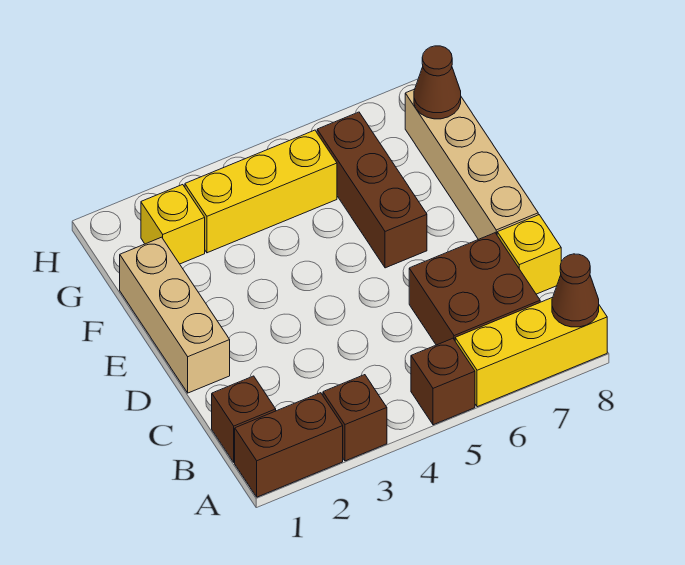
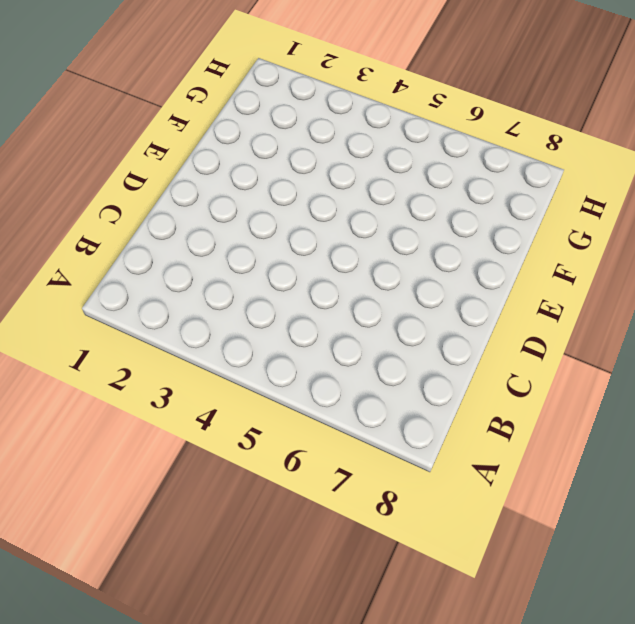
none -> brown 1x2 brick [235,393,343,497]
none -> brown 1x1 brick [323,375,387,461]
none -> brown 1x1 brick [411,338,475,425]

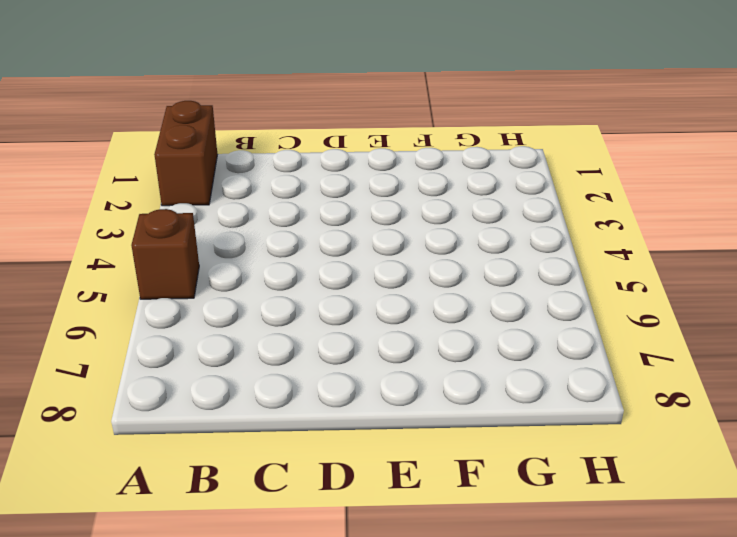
none -> brown 1x1 brick [323,375,387,461]
none -> yellow 1x3 brick [455,298,607,407]
none -> brown 1x1 brick [212,376,276,462]

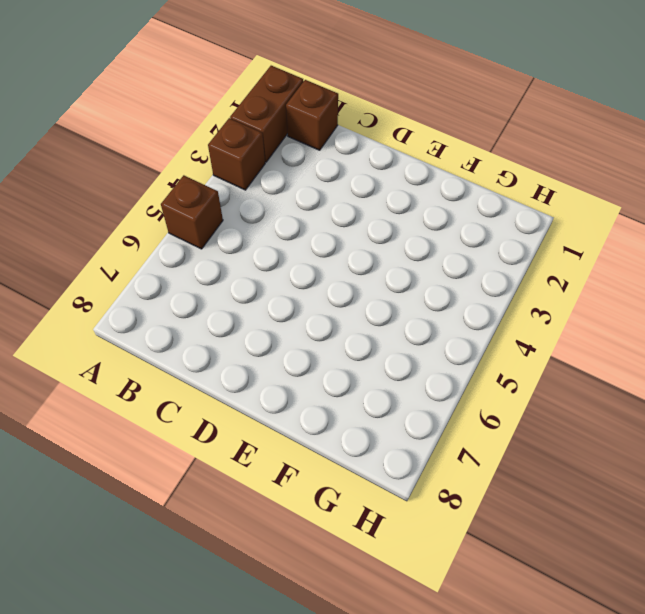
none -> yellow 1x3 brick [455,298,607,407]
none -> brown 2x2 brick [409,233,540,345]
none -> yellow 1x1 brick [497,215,561,294]

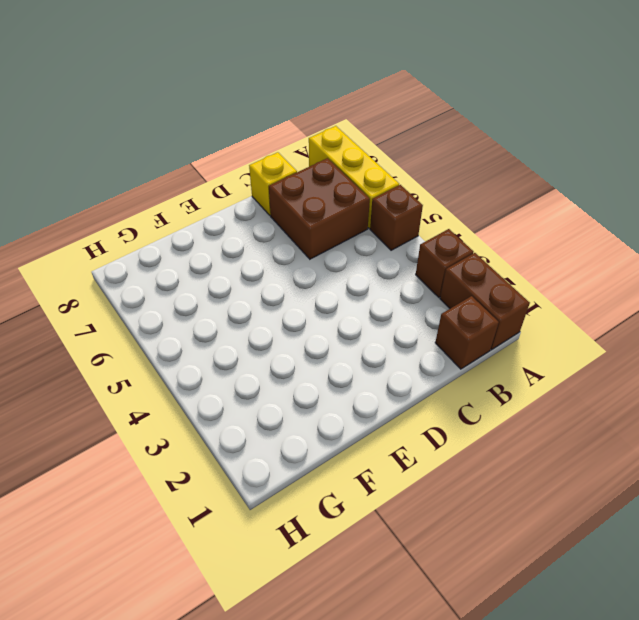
none -> tan 1x3 brick [120,237,230,393]
none -> tan 1x4 brick [405,89,538,240]
none -> brown 1x3 brick [317,112,427,268]

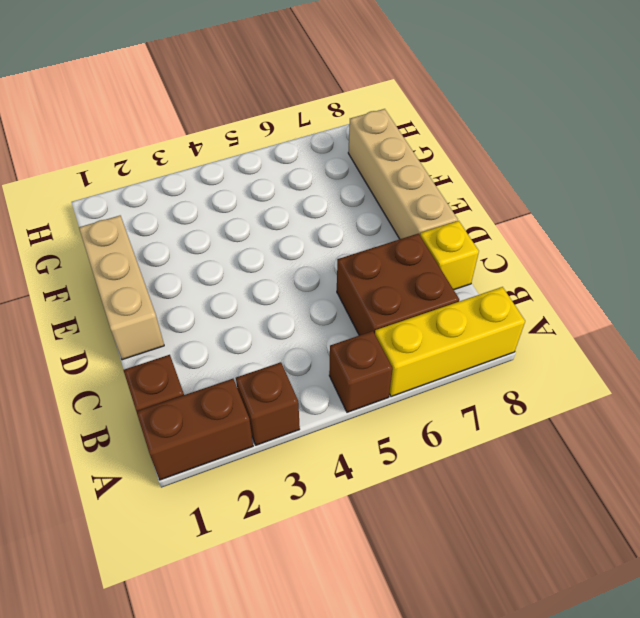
none -> brown 1x3 brick [317,112,427,268]
none -> yellow 1x1 brick [141,185,205,264]
none -> yellow 1x3 brick [185,130,337,253]

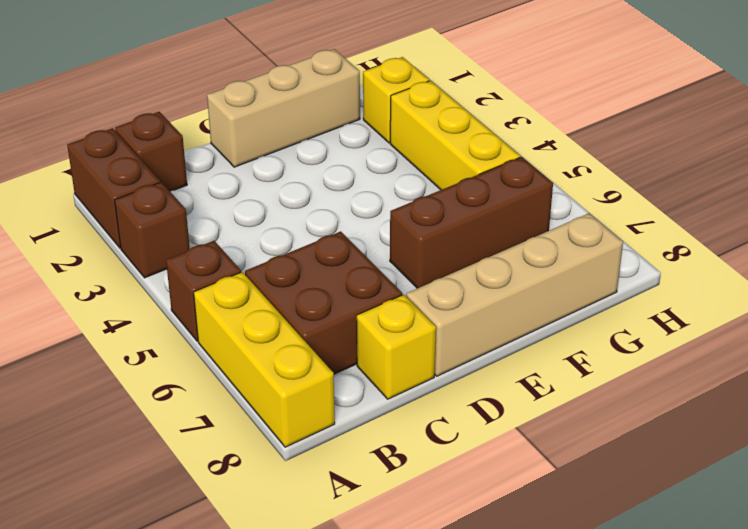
none -> brown 1x1 cone [552,254,599,327]
none -> brown 1x1 cone [414,46,461,119]

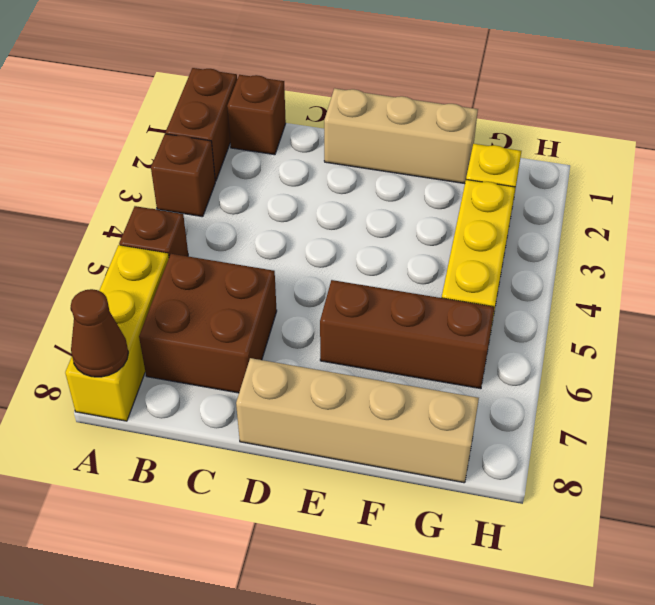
none -> yellow 1x1 brick [497,215,561,294]
none -> brown 1x1 cone [414,46,461,119]

